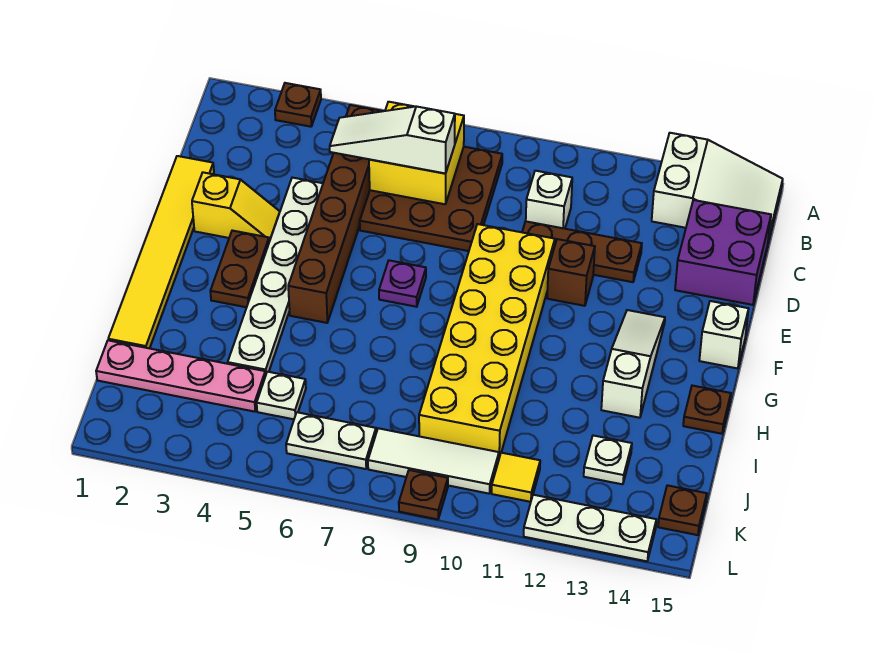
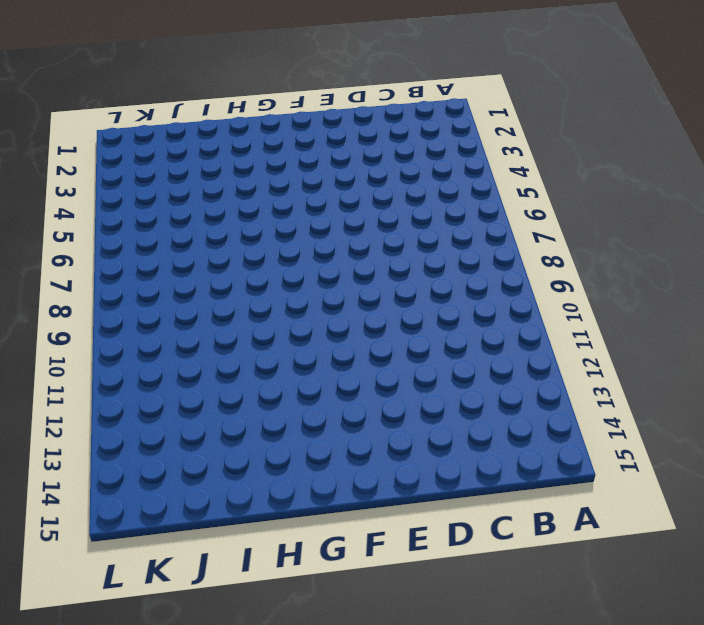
none -> brown 1x1 plate [275,83,321,127]
none -> white 2x3 slope [652,133,783,241]
none -> brown 1x6 brick [288,105,382,323]

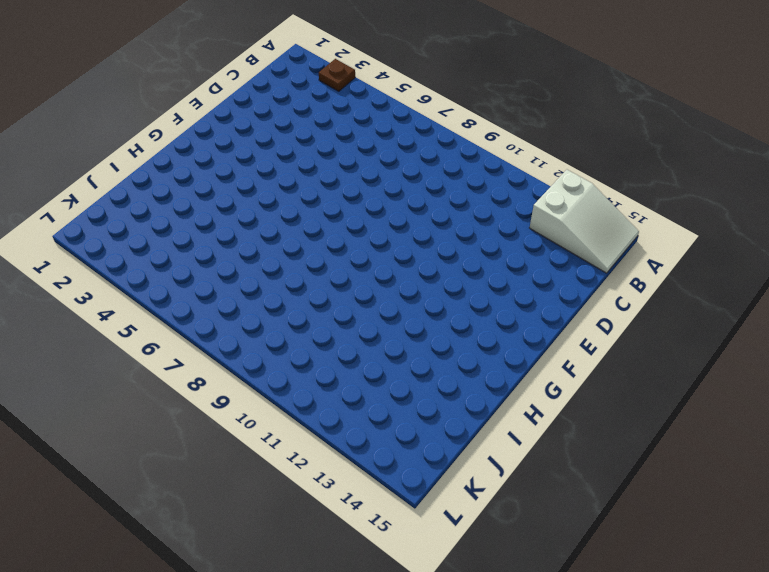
none -> brown 1x6 brick [288,105,382,323]
none -> brown 3x3 plate [360,147,502,251]
none -> white 1x1 brick [526,171,572,229]

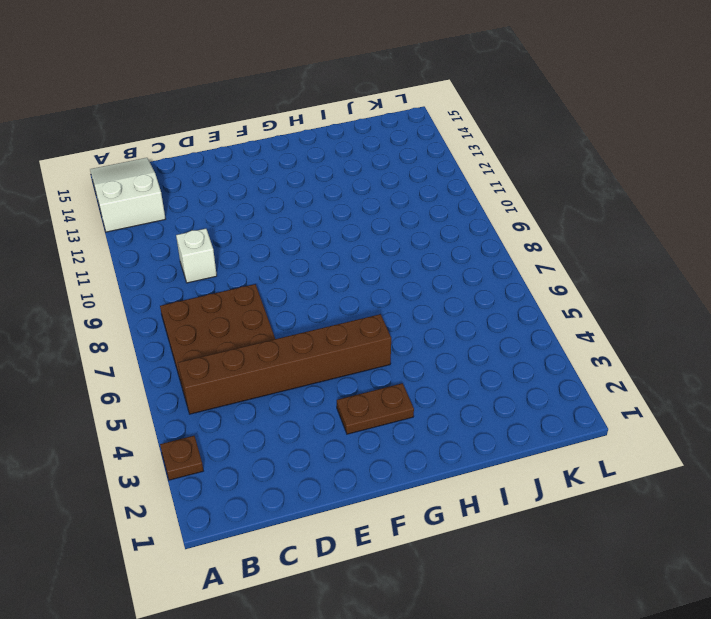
none -> purple 2x2 brick [675,200,771,305]
none -> yellow 1x6 tile [108,156,214,348]
none -> white 1x6 plate [228,178,323,375]

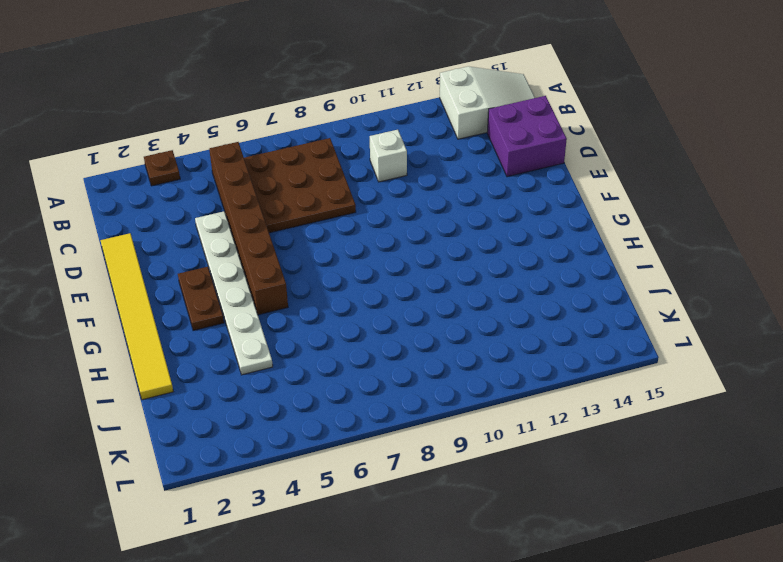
none -> brown 1x3 plate [522,221,642,282]
none -> yellow 1x2 slope [192,172,280,241]
none -> yellow 2x6 brick [419,224,555,457]

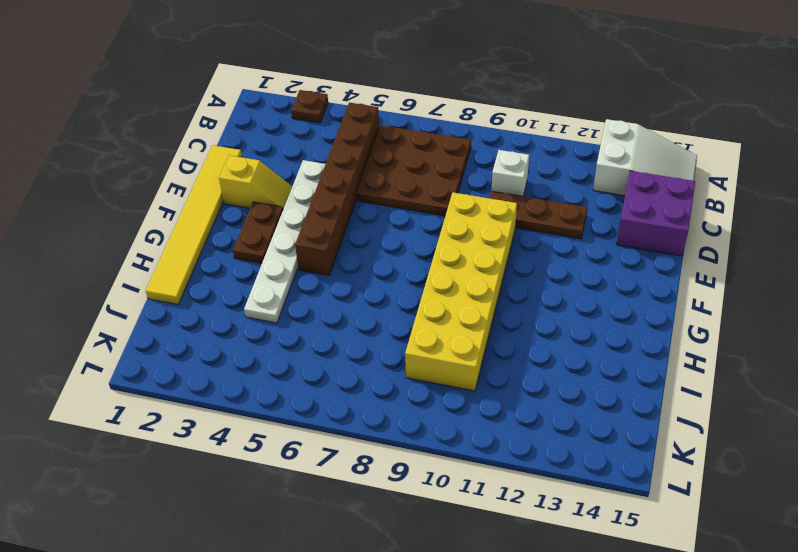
none -> brown 1x1 brick [547,239,595,306]
none -> purple 1x1 plate [379,260,426,307]
none -> white 1x3 slope [601,310,665,418]

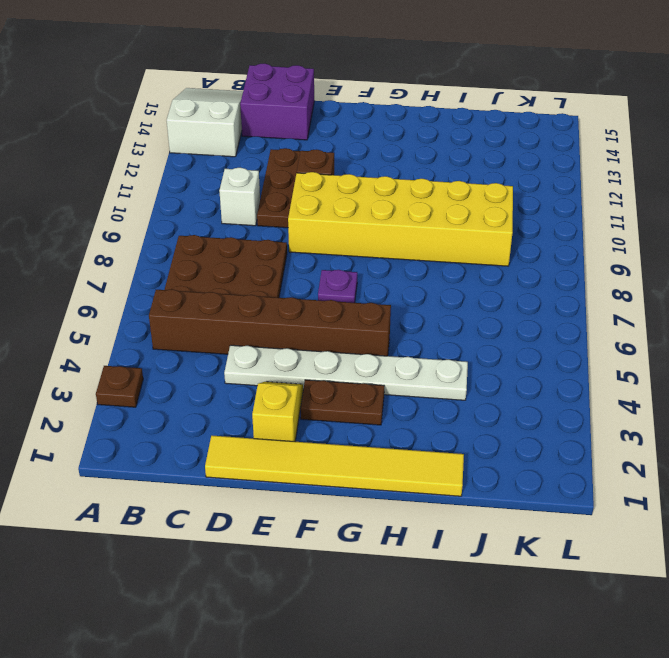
none -> white 1x3 slope [601,310,665,418]
none -> white 1x1 brick [699,301,749,368]
none -> brown 1x1 plate [683,386,731,434]

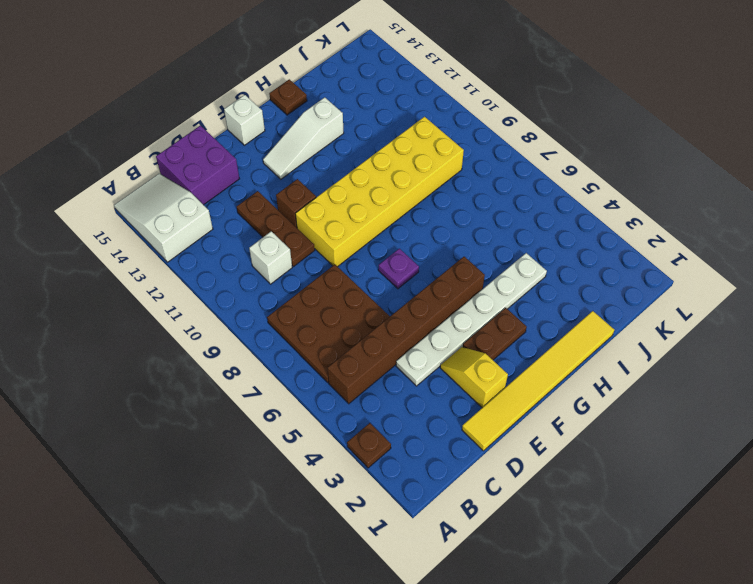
none -> pink 1x4 plate [96,340,266,412]
none -> white 1x1 plate [257,372,306,419]
none -> white 1x1 plate [584,436,632,484]

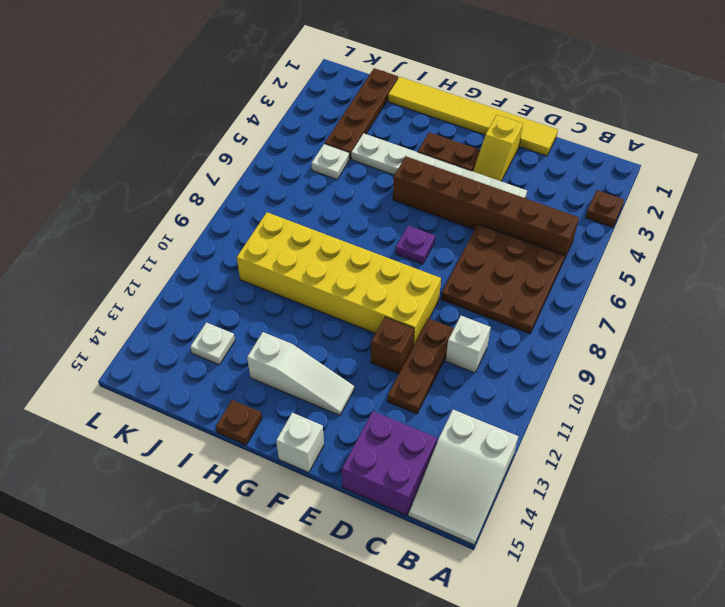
brown 1x4 plate [325,68,398,159] -> pink 1x4 plate [96,340,266,412]
none -> white 1x2 plate [286,412,376,469]
none -> white 1x3 tile [368,428,499,494]
none -> yellow 1x1 tile [492,453,540,502]

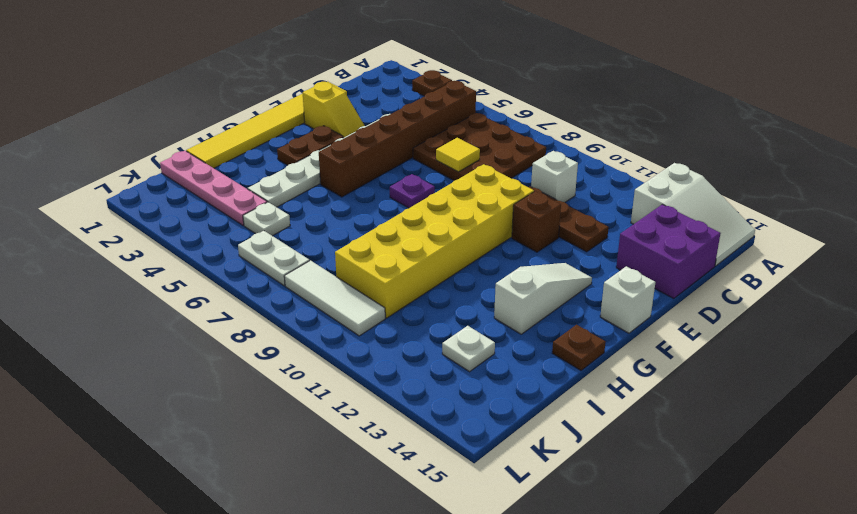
yellow 1x1 tile [436,138,480,172] -> yellow 1x1 tile moved to [492,453,540,502]
none -> brown 1x1 plate [658,485,707,535]
none -> brown 1x1 plate [399,470,448,519]
none -> white 1x3 plate [524,495,656,561]

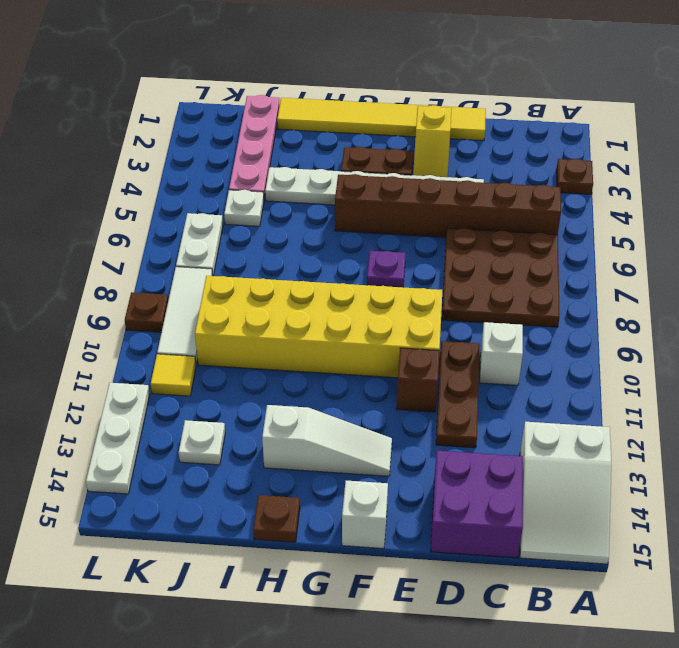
none -> brown 1x1 plate [658,485,707,535]
none -> yellow 2x2 brick [369,102,464,204]
none -> white 1x3 slope [330,106,455,174]

